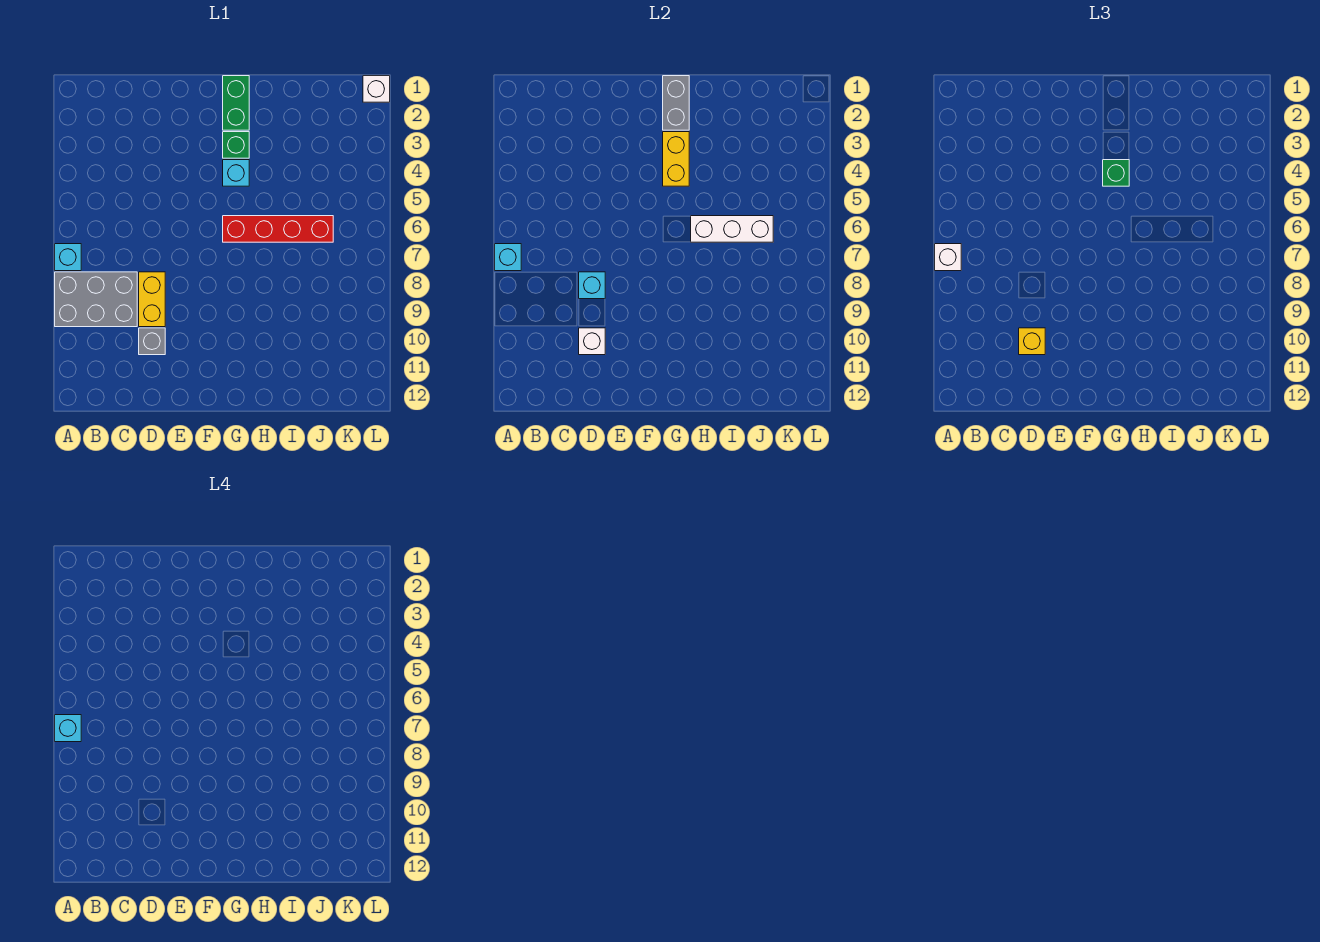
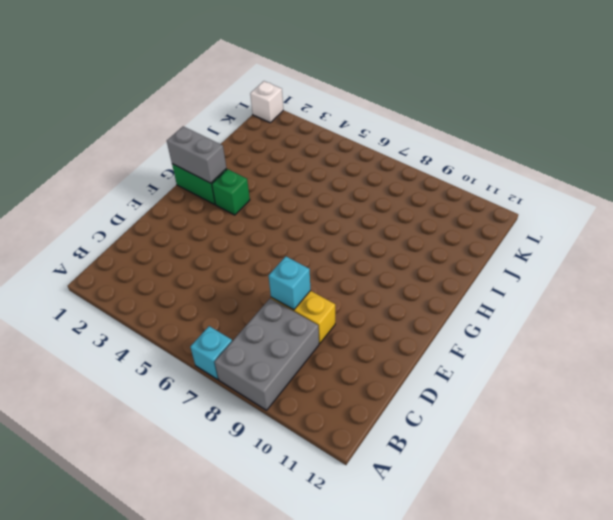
none -> grey 1x1 brick [139,328,165,355]
none -> cyan 1x1 brick [223,160,249,186]
none -> red 1x4 brick [223,216,333,242]

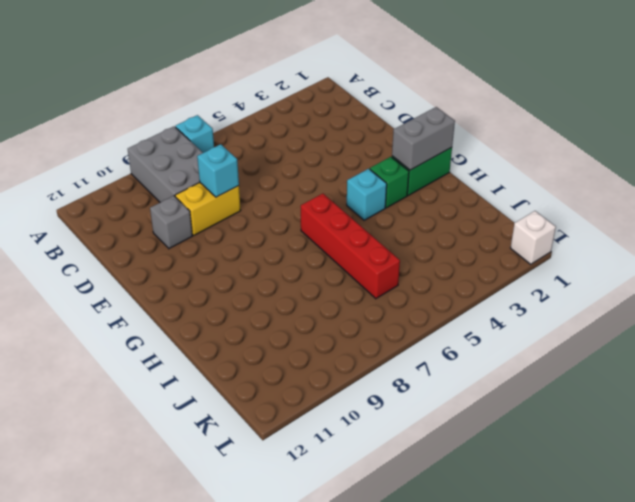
none -> cyan 1x1 brick [495,244,521,271]
none -> white 1x1 brick [579,328,605,355]
none -> yellow 1x2 brick [663,132,689,186]

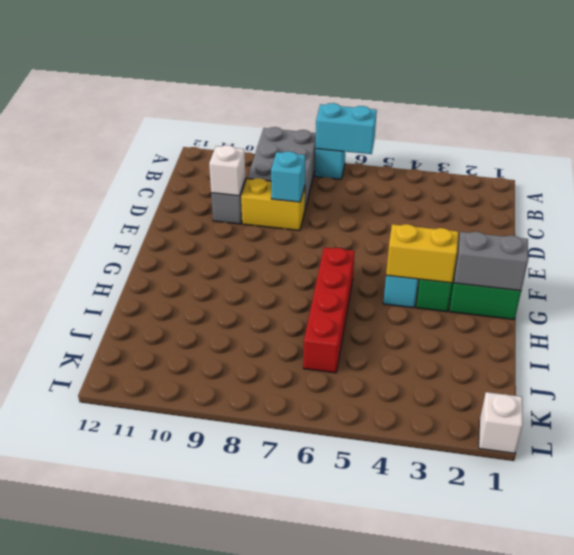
cyan 1x2 brick [315,103,377,154] -> cyan 1x1 brick [495,244,521,271]
none -> white 1x3 brick [691,216,773,242]
none -> white 1x1 brick [935,244,961,271]
none -> yellow 1x1 brick [1019,328,1045,355]

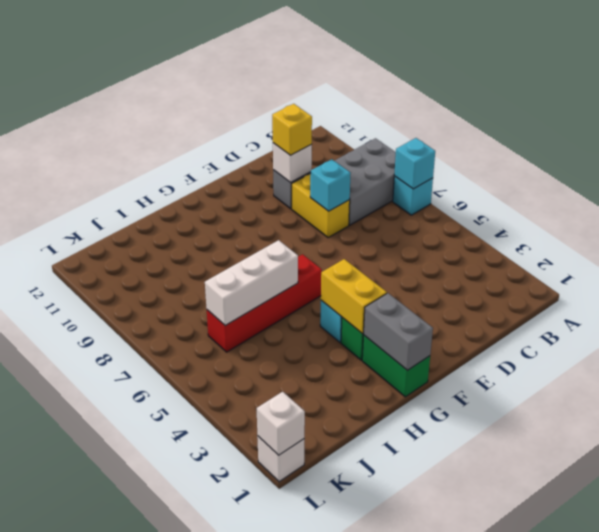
white 1x1 brick [257,392,305,455] -> white 1x1 brick moved to [935,244,961,271]
none -> green 1x1 brick [1103,160,1129,186]
none -> cyan 1x1 brick [55,715,81,742]

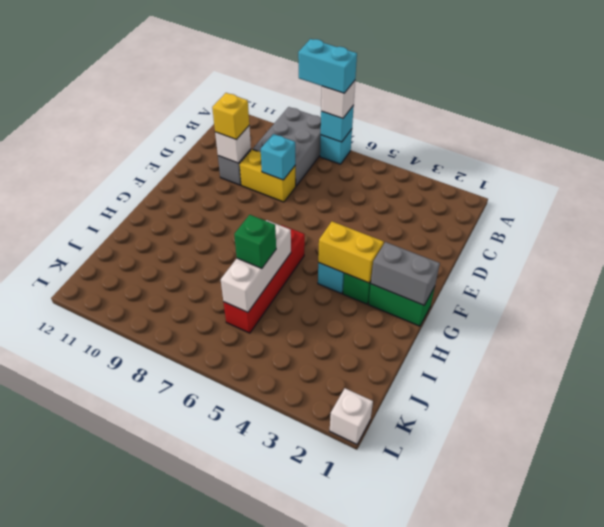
cyan 1x2 brick [298,39,357,93] -> cyan 1x1 brick [55,715,81,742]
green 1x1 brick [234,215,276,268] -> green 1x1 brick moved to [1103,160,1129,186]

